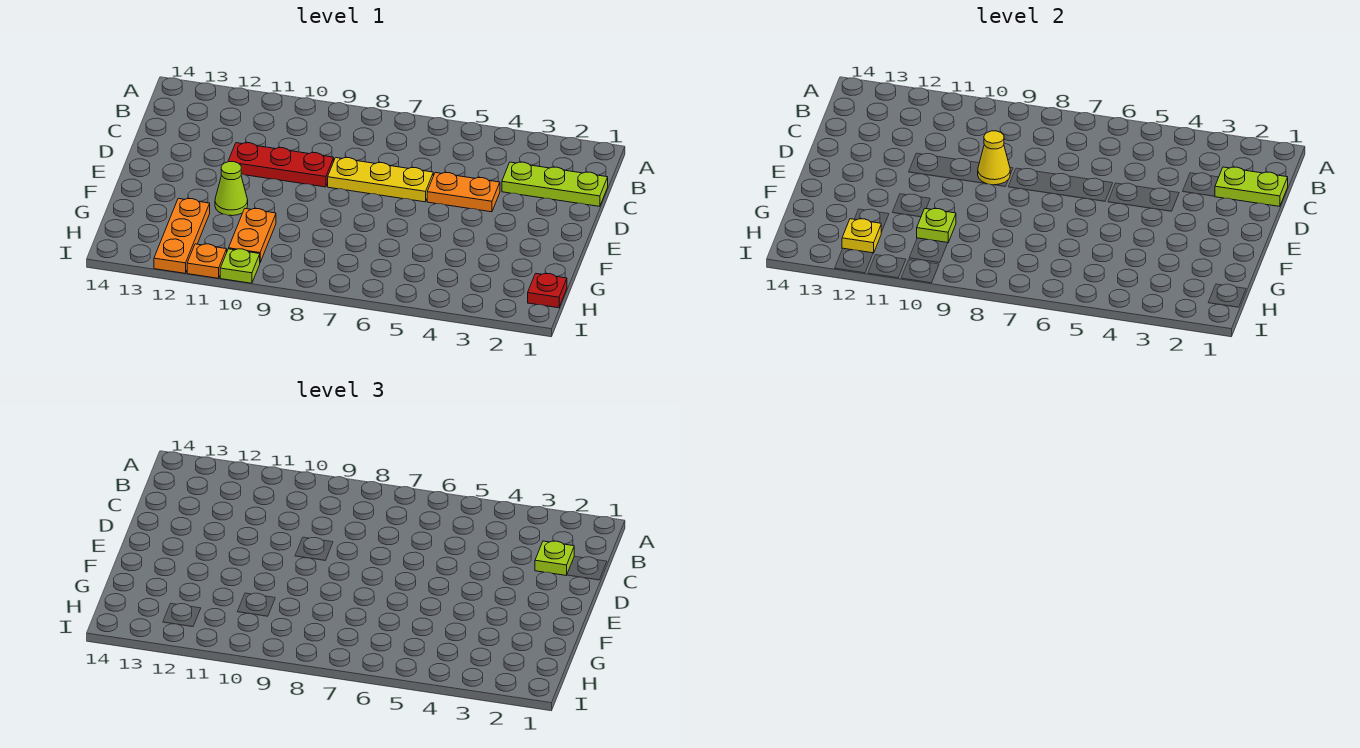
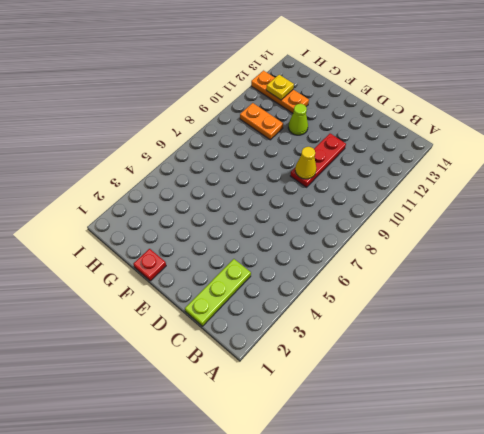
red 1x1 plate [133,249,166,281] -> red 1x1 plate moved to [528,273,567,308]
none -> orange 1x2 plate [427,172,500,212]
none -> yellow 1x3 plate [328,158,433,202]
none -> lime 1x1 plate [220,249,260,283]

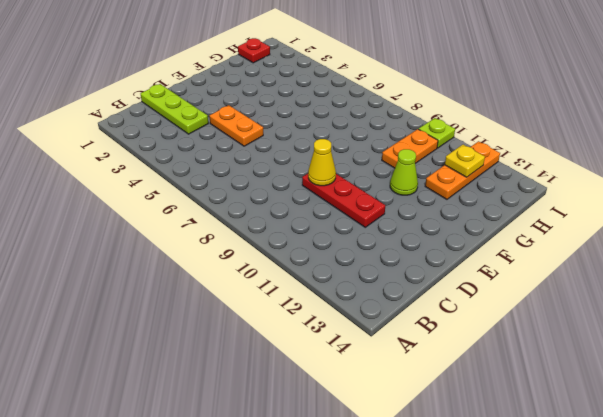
none -> yellow 1x3 plate [328,158,433,202]
none -> orange 1x1 plate [187,244,227,278]
none -> lime 1x2 plate [1215,167,1288,207]

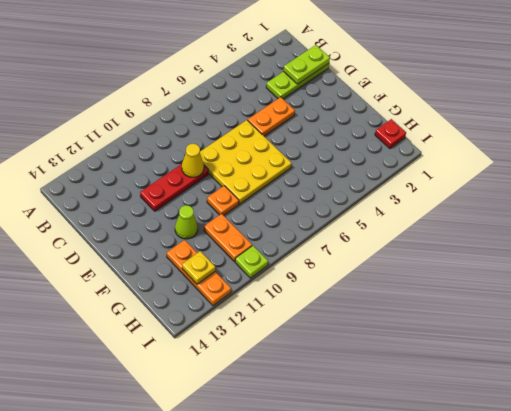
yellow 3x3 plate [200,120,292,204] -> yellow 1x3 plate [328,158,433,202]
orange 1x1 plate [207,186,239,215] -> orange 1x1 plate moved to [187,244,227,278]
none -> lime 1x1 plate [917,209,956,243]
none -> lime 1x1 plate [535,541,574,576]

